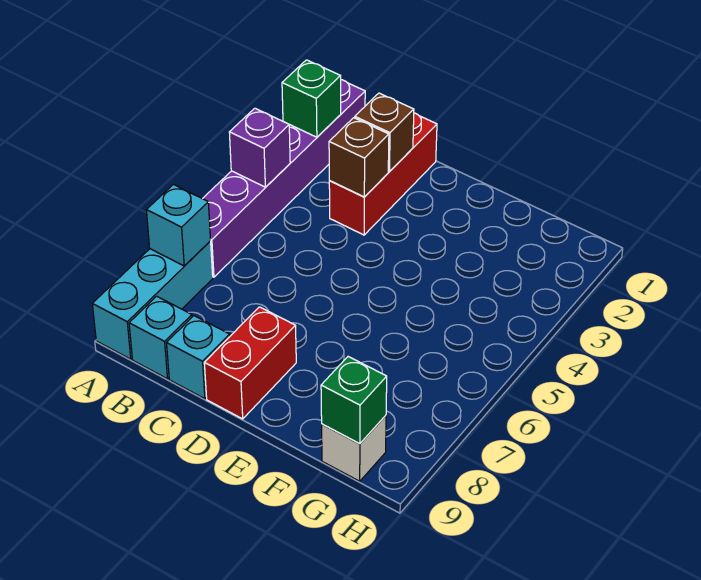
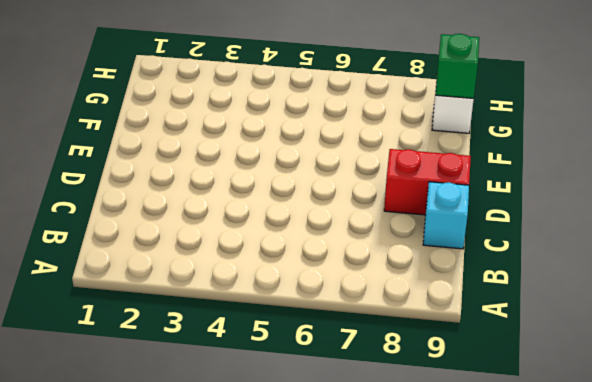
none -> purple 1x6 brick [203,80,365,277]
none -> cyan 1x3 brick [92,241,213,359]
none -> cyan 1x1 brick [129,296,192,379]

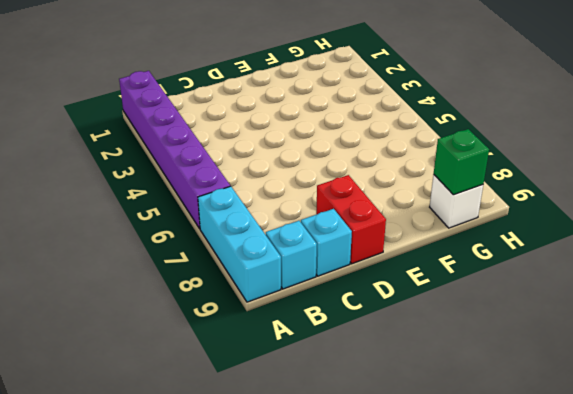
none -> red 1x3 brick [329,113,437,235]
none -> green 1x1 brick [282,60,341,137]
none -> purple 1x1 brick [229,108,290,187]

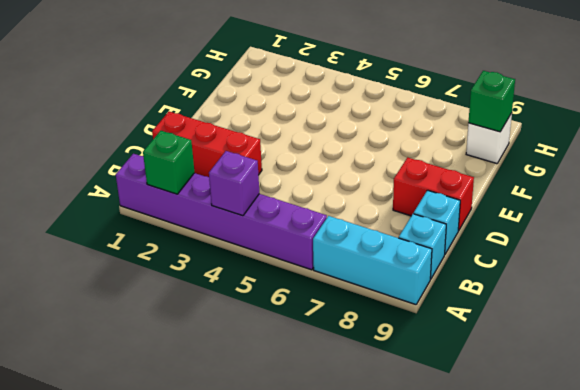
none -> cyan 1x1 brick [146,185,211,266]
none -> brown 1x1 brick [355,93,414,172]
none -> brown 1x1 brick [329,118,389,197]

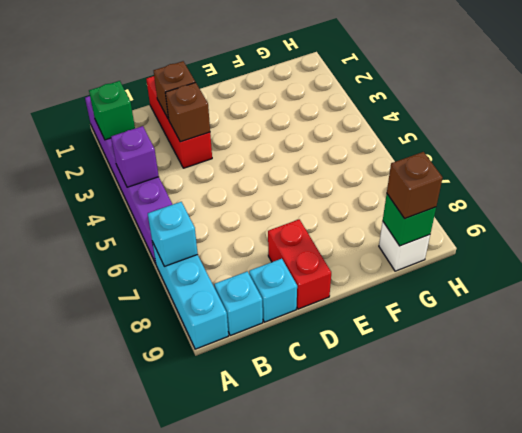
brown 1x1 brick [387,152,443,219] -> none

